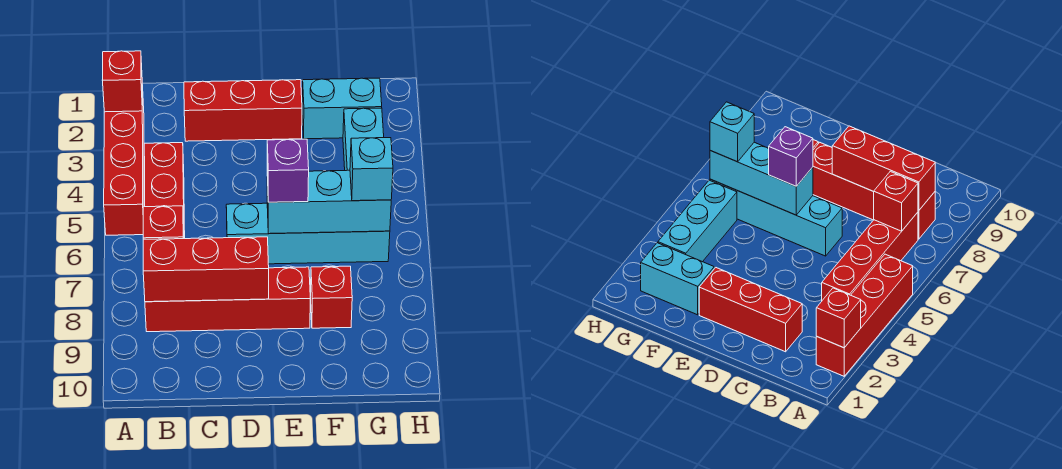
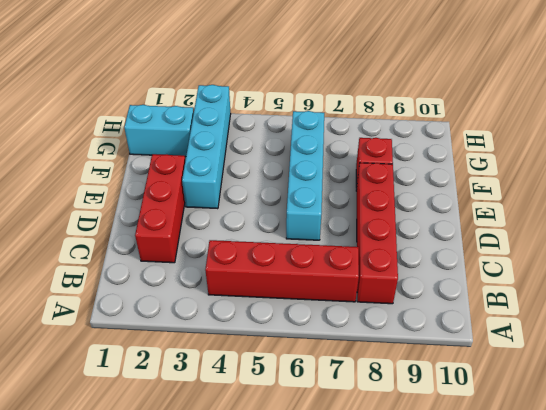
cyan 1x4 brick [182,85,231,209] -> cyan 1x3 brick [343,108,384,171]
cyan 1x2 brick [124,105,194,157] -> cyan 1x2 brick turned to [302,78,382,139]
none -> red 1x4 brick [104,85,144,235]
none -> red 1x1 brick [103,51,142,112]
none -> red 1x1 brick [143,206,184,239]

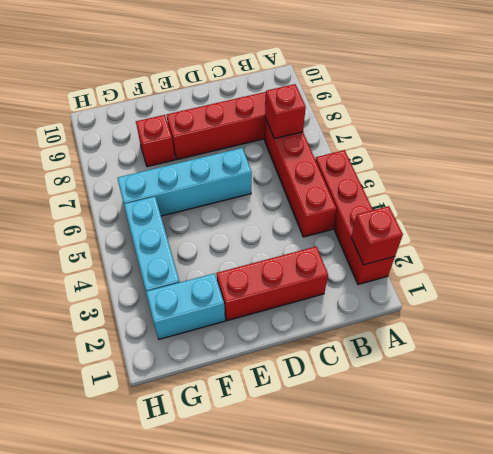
none -> red 1x3 brick [143,237,269,302]
none -> cyan 1x3 brick [267,170,391,234]
none -> purple 1x1 brick [267,139,309,202]

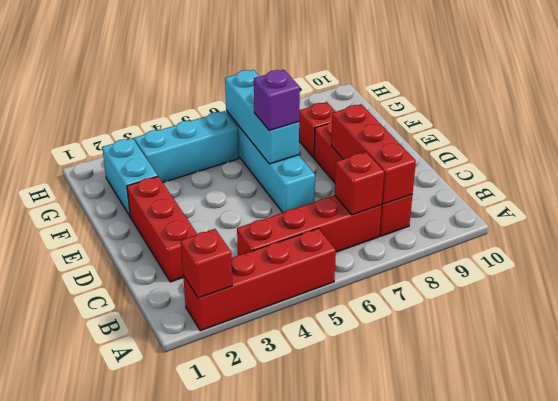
none -> cyan 1x1 brick [350,138,393,201]

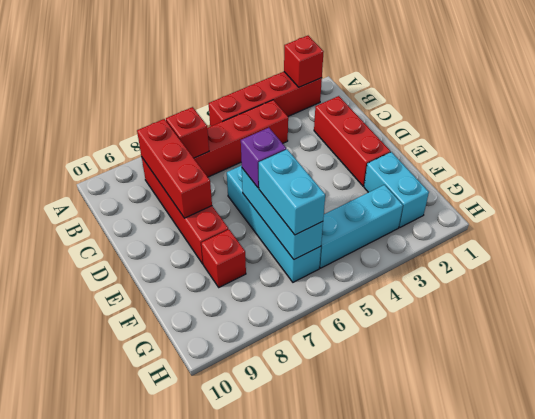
cyan 1x2 brick [259,149,325,235] -> cyan 1x1 brick [350,138,393,201]

